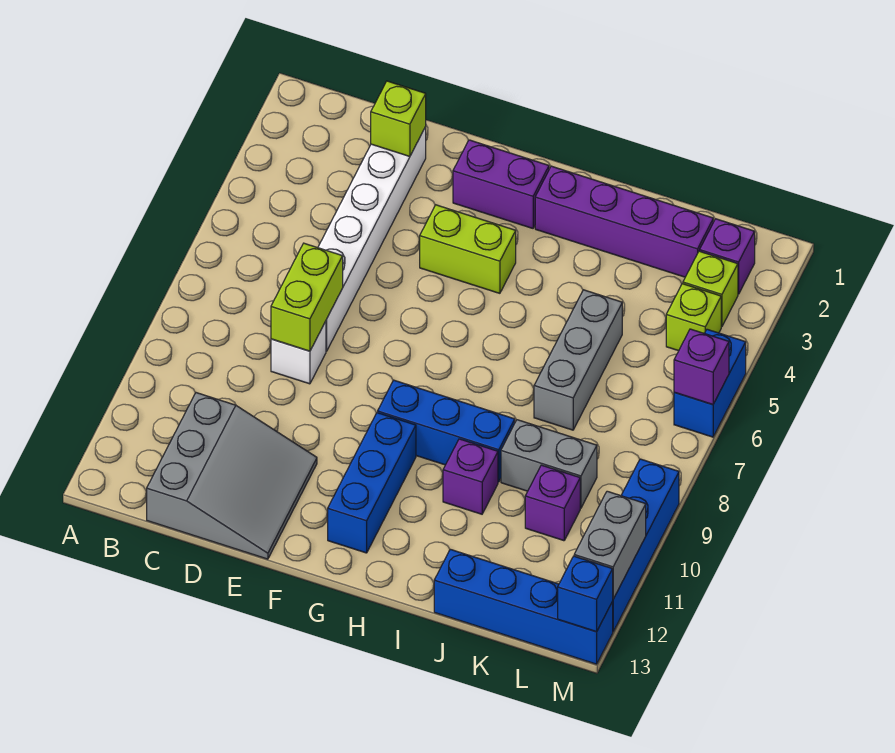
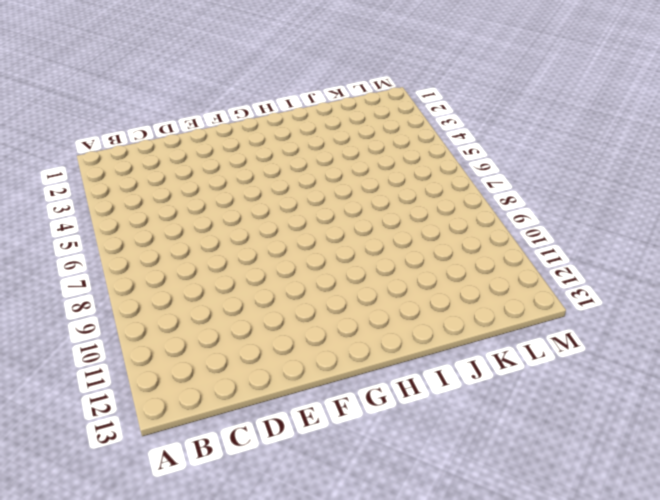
none -> grey 3x3 slope [147,393,317,559]
none -> white 1x6 brick [318,127,426,351]
none -> white 1x1 brick [271,321,326,384]

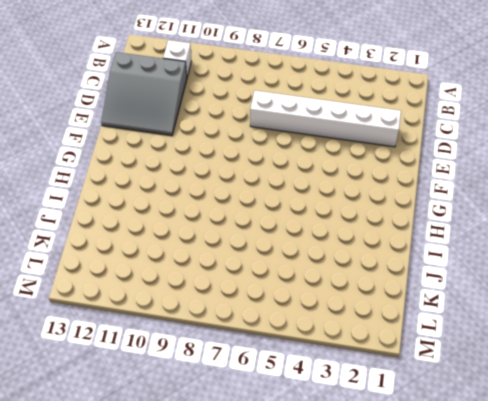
white 1x1 brick [163,40,192,77] -> white 1x1 brick moved to [271,321,326,384]
none -> purple 1x2 brick [453,140,549,228]
none -> lime 1x2 brick [420,205,516,293]
none -> blue 1x3 brick [378,380,515,482]

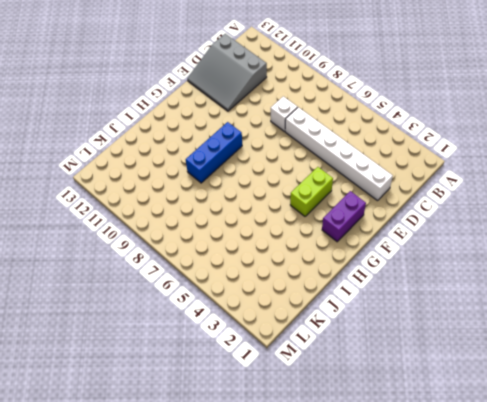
none -> blue 1x3 brick [328,413,416,553]
none -> purple 1x4 brick [535,166,713,277]
none -> purple 1x1 brick [443,439,498,514]

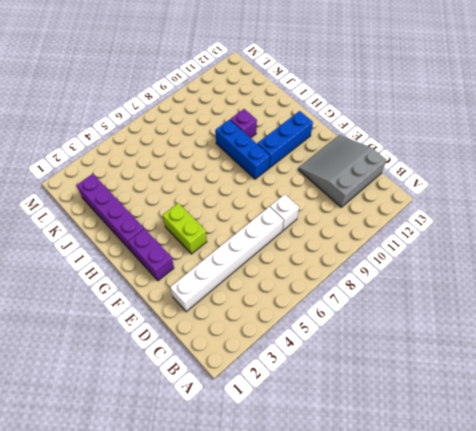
none -> grey 1x3 brick [534,290,622,430]
none -> grey 1x2 brick [501,420,597,508]
none -> blue 1x4 brick [434,549,613,664]

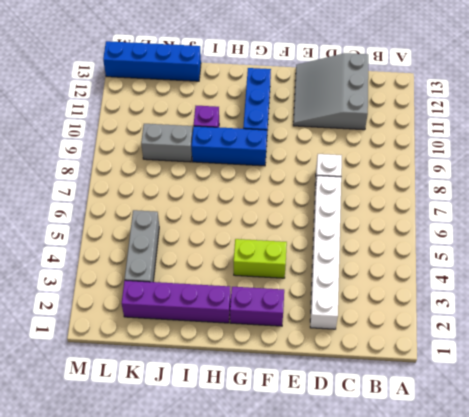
grey 1x3 brick [125,210,159,282] -> grey 1x3 brick moved to [534,290,622,430]
none -> purple 1x1 brick [525,465,580,541]
none -> purple 1x1 brick [700,219,755,294]
none -> lime 1x1 brick [683,251,738,327]

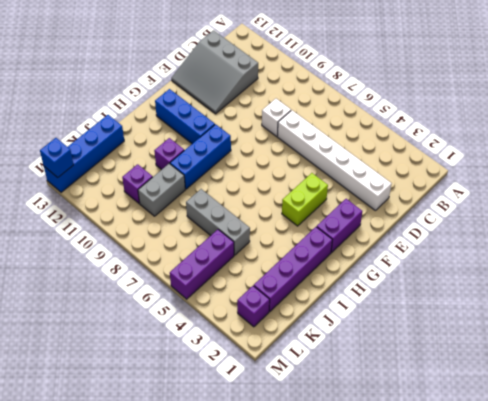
purple 1x3 brick [170,230,234,299] -> blue 1x2 brick [674,329,746,437]
none -> lime 1x1 brick [683,251,738,327]
none -> lime 1x1 brick [666,284,721,351]
none -> blue 1x4 brick [612,459,679,631]

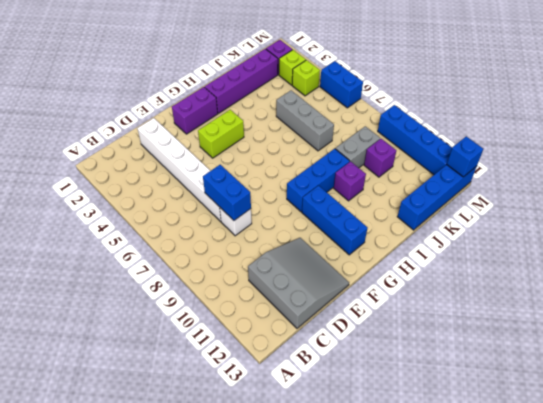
blue 1x2 brick [203,165,251,220] -> lime 1x2 brick [271,243,343,351]
none -> lime 1x1 brick [371,81,426,156]
none -> purple 1x1 brick [674,329,729,405]
none -> grey 1x2 brick [574,491,646,599]

